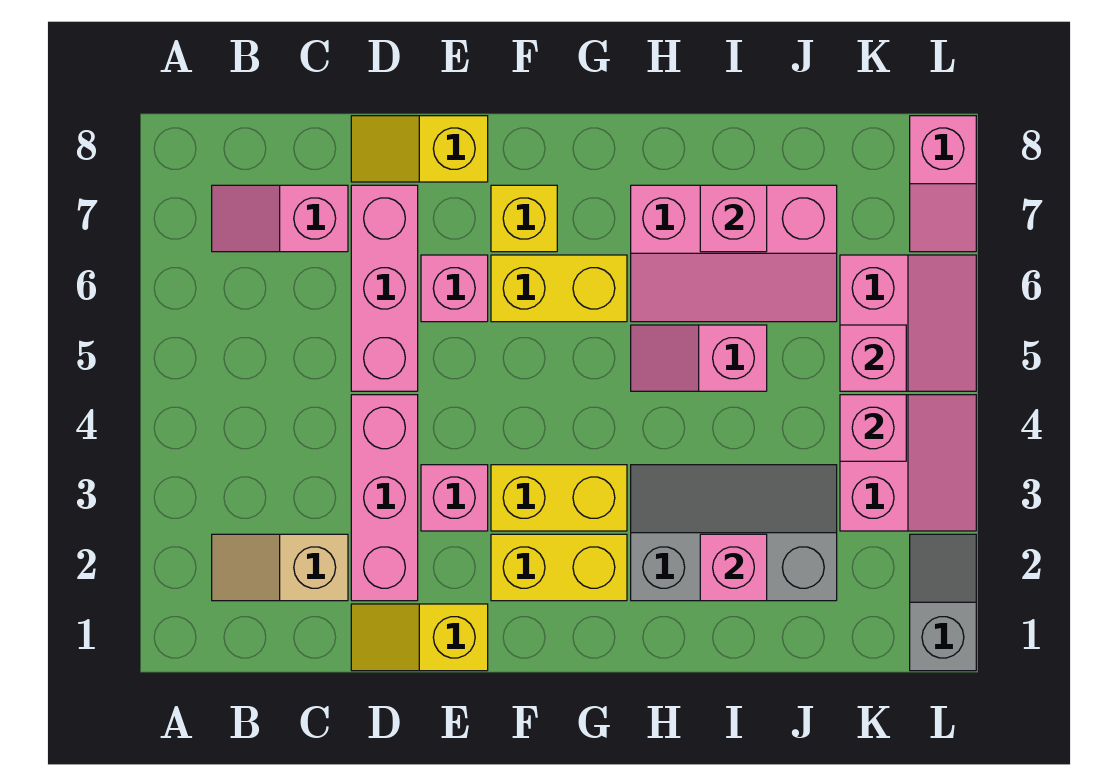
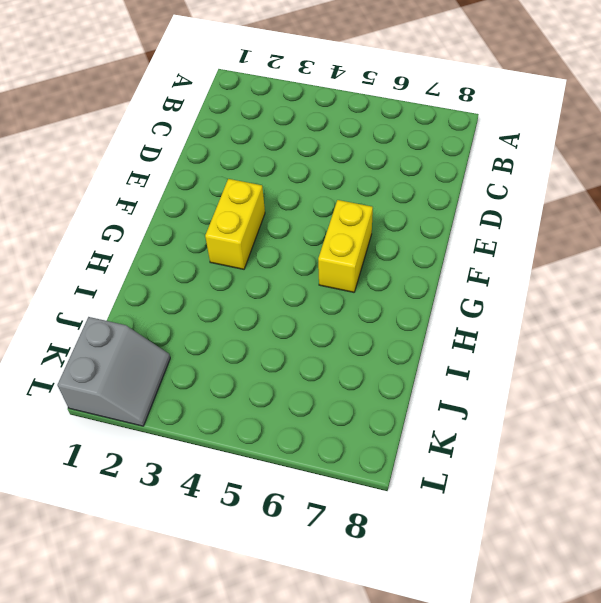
grey 2x2 slope [57,317,170,426] -> grey 1x2 slope [910,534,976,671]
none -> tan 1x2 slope [212,534,348,601]
none -> pink 1x2 slope [212,185,348,252]
none -> yellow 1x2 slope [351,604,488,671]

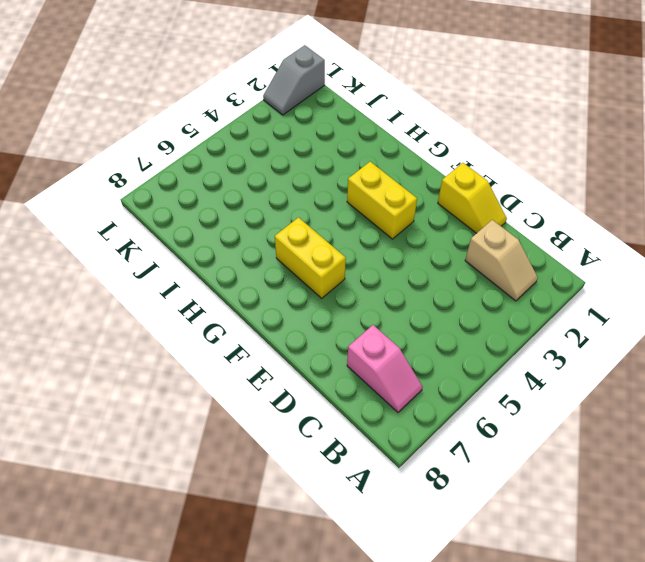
none -> pink 1x3 brick [351,395,418,601]
none -> pink 1x3 brick [351,185,418,391]
none -> yellow 1x2 slope [351,116,488,182]

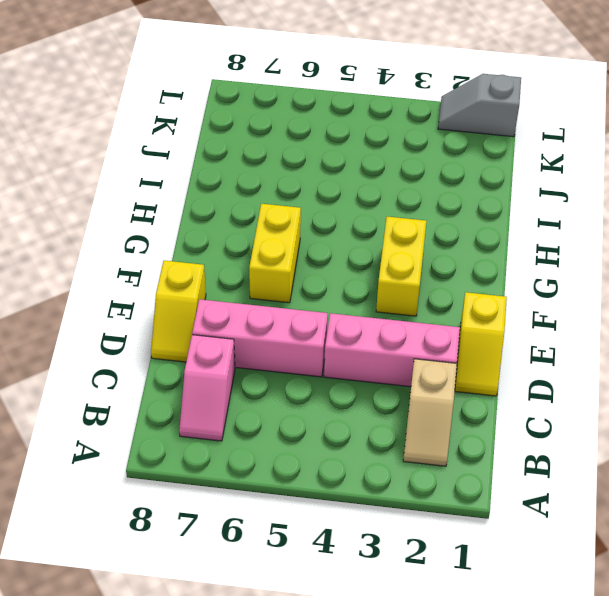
none -> pink 1x1 brick [421,465,488,531]
none -> pink 1x1 brick [421,255,488,322]
none -> yellow 1x2 brick [491,534,627,601]

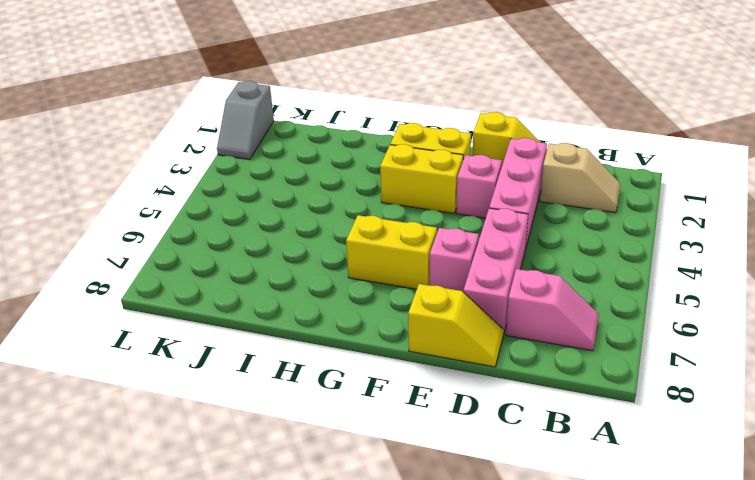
none -> yellow 1x1 brick [491,185,557,252]
none -> grey 2x3 slope [631,465,837,601]
none -> pink 1x2 slope [631,325,767,391]

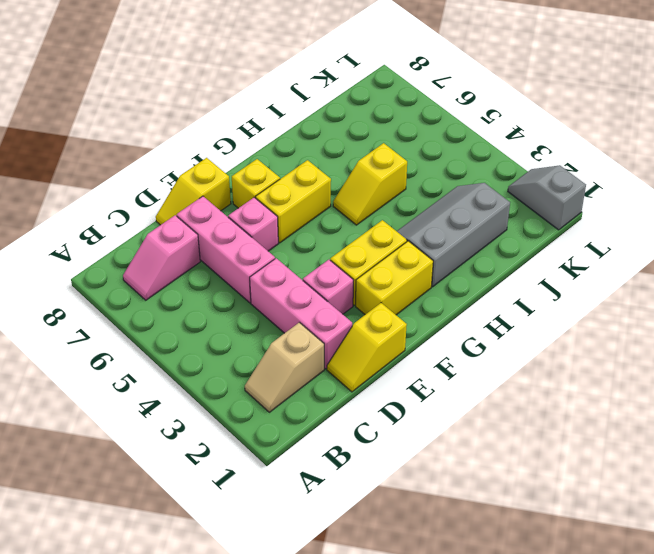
yellow 1x2 slope [333,143,407,225] -> pink 1x2 slope [631,325,767,391]
none -> pink 2x3 slope [631,185,837,322]
none -> pink 2x2 slope [840,395,976,531]
none -> pink 2x2 slope [840,255,976,391]

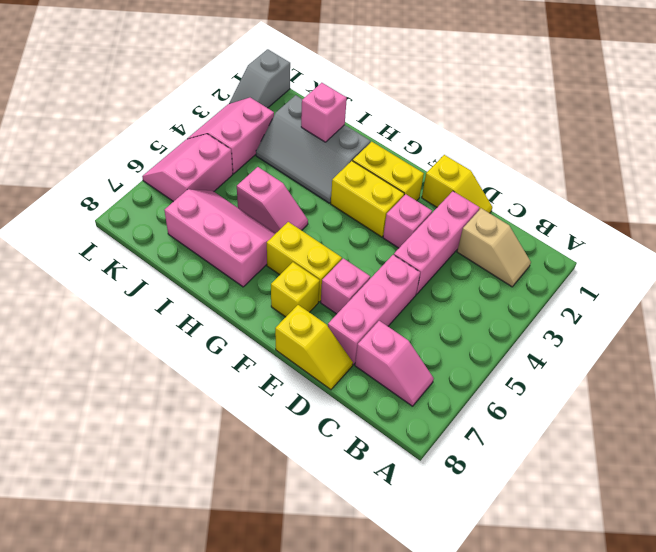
none -> pink 1x2 slope [910,116,976,252]
none -> pink 1x1 brick [700,185,767,252]
none -> pink 1x1 brick [840,395,906,461]

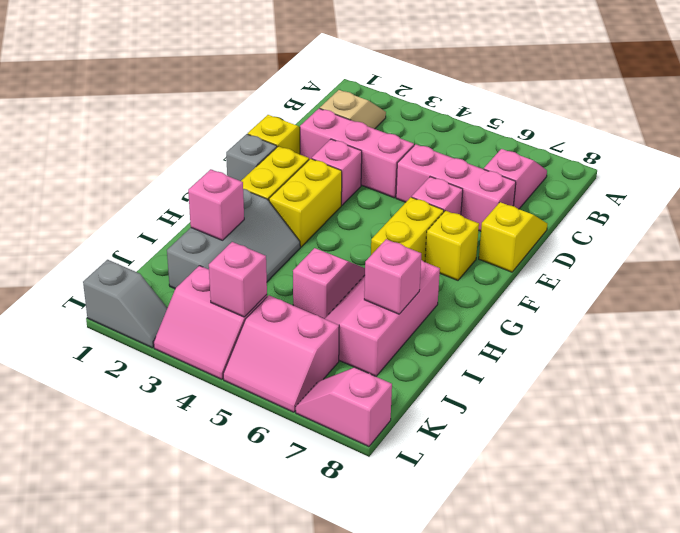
grey 1x1 brick [226,134,277,181] -> none
none -> pink 1x1 brick [840,325,906,391]

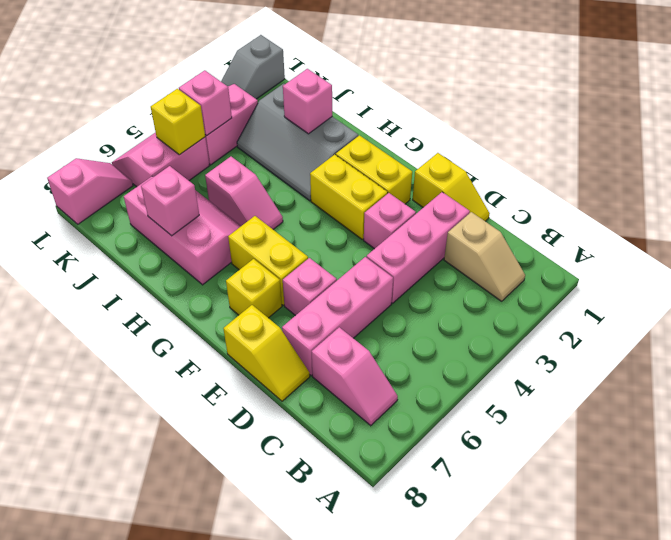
yellow 1x1 brick [151,89,205,155] -> pink 1x1 brick [840,325,906,391]

